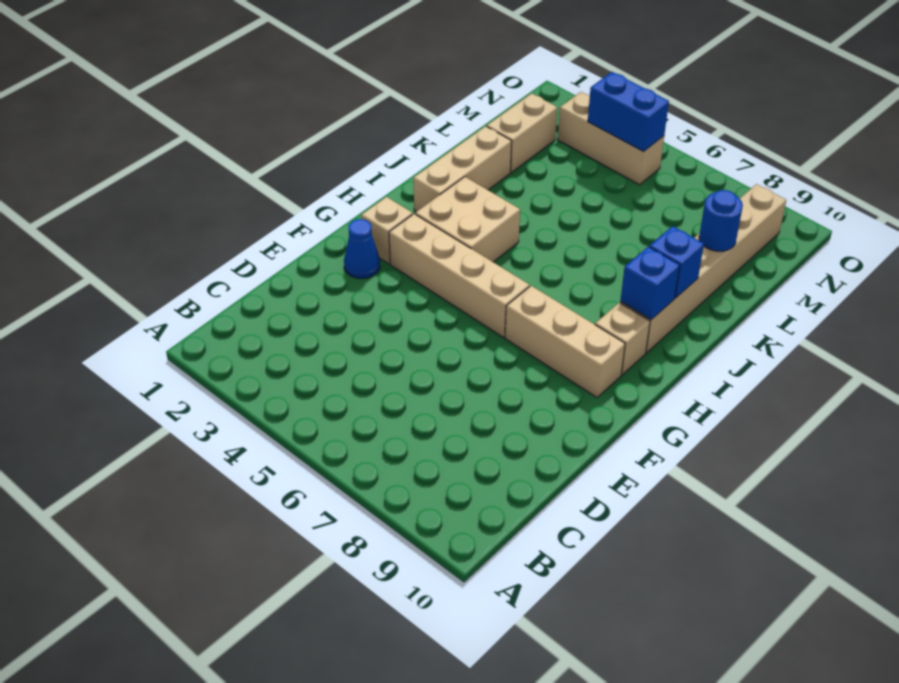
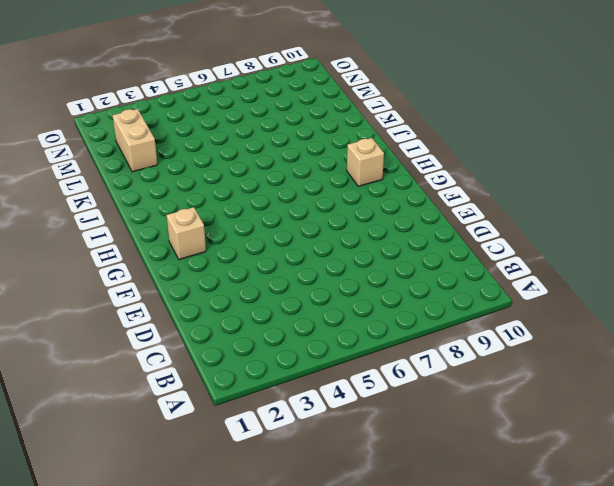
none -> blue 1x1 cone [344,219,380,279]
none -> tan 1x4 brick [389,214,530,337]
none -> tan 1x3 brick [505,286,625,398]

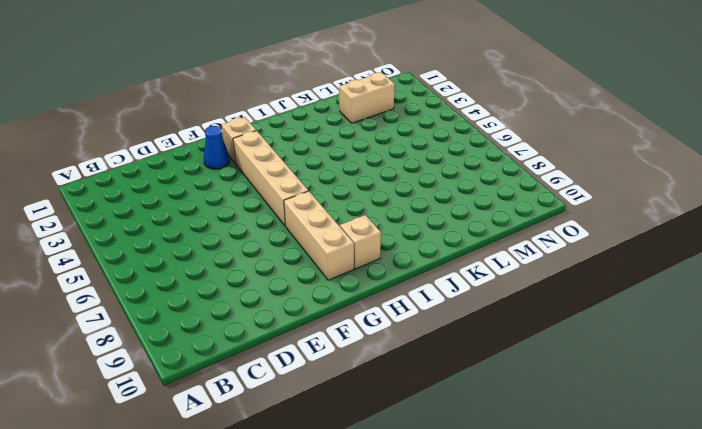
none -> tan 2x2 brick [415,177,520,262]
none -> tan 1x3 brick [413,126,512,212]
none -> tan 1x6 brick [620,184,786,353]

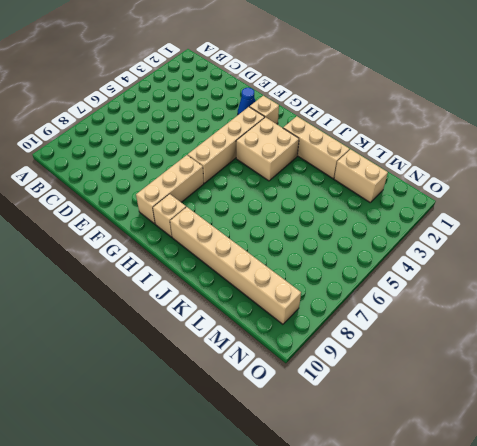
none -> tan 1x3 brick [558,92,664,185]
none -> blue 1x1 brick [621,247,680,320]
none -> blue 1x1 brick [649,226,704,298]

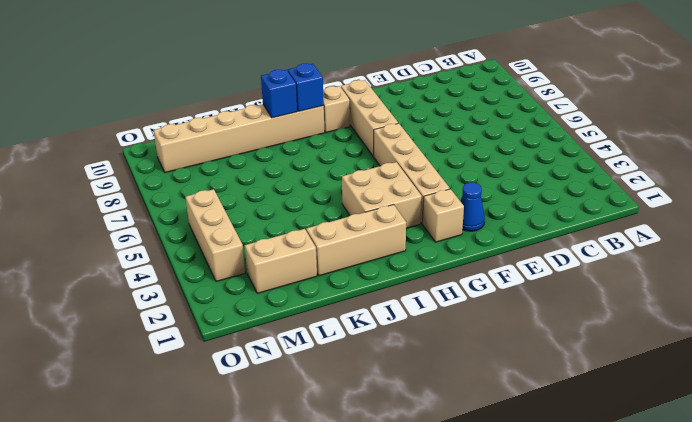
none -> blue 1x1 round brick [699,190,743,251]
none -> blue 1x2 brick [588,72,669,152]

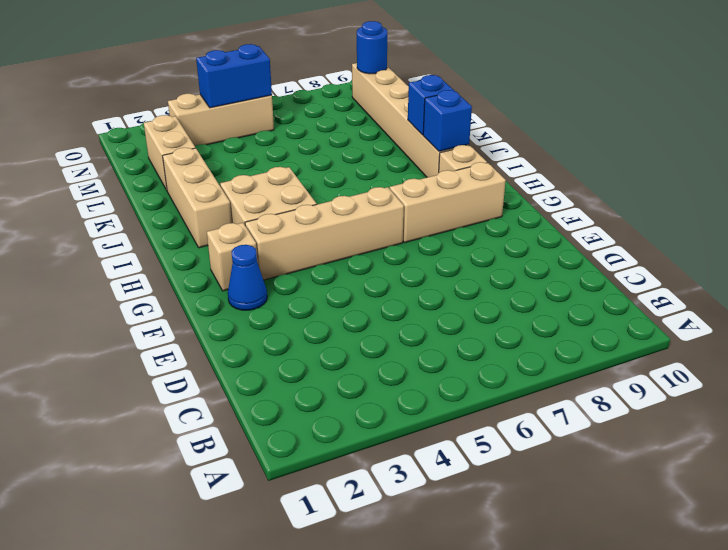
blue 1x1 round brick [357,21,387,74] -> blue 1x1 round brick moved to [699,190,743,251]

